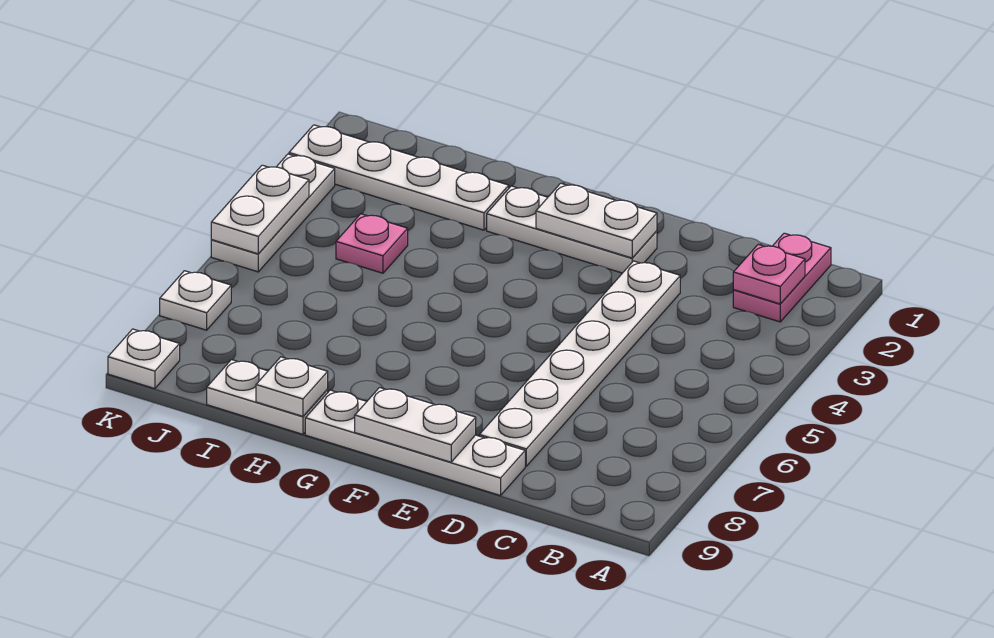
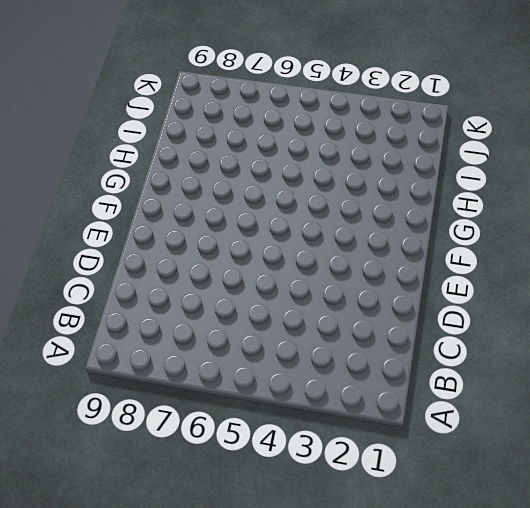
none -> pink 1x2 plate [733,233,831,322]
none -> white 1x6 plate [479,261,680,466]
none -> white 1x4 plate [305,390,525,496]

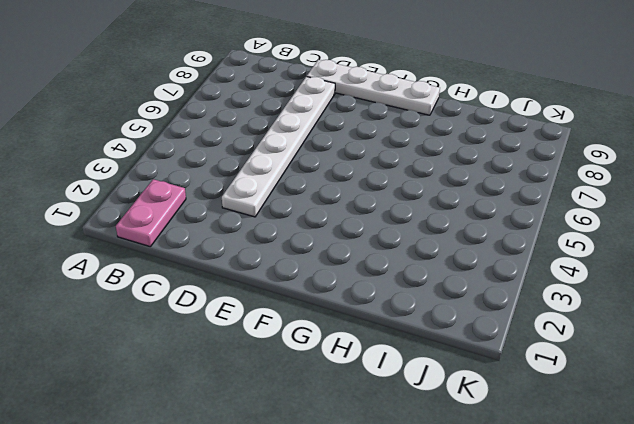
none -> white 1x3 plate [487,186,657,273]
none -> white 1x4 plate [289,125,509,230]
none -> white 1x2 plate [207,360,328,434]

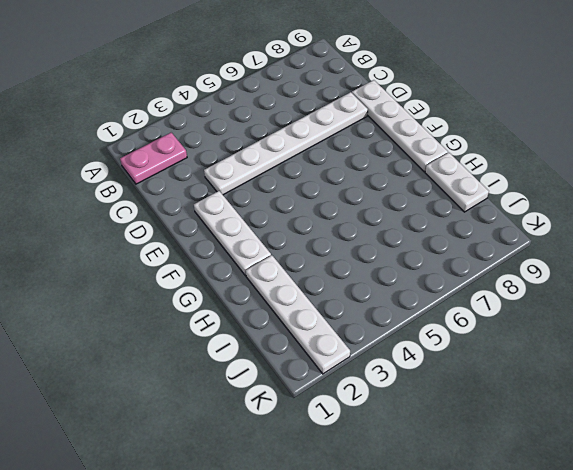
none -> pink 1x1 plate [336,214,408,273]
none -> white 1x3 plate [211,154,335,272]
none -> white 1x1 plate [160,271,231,330]

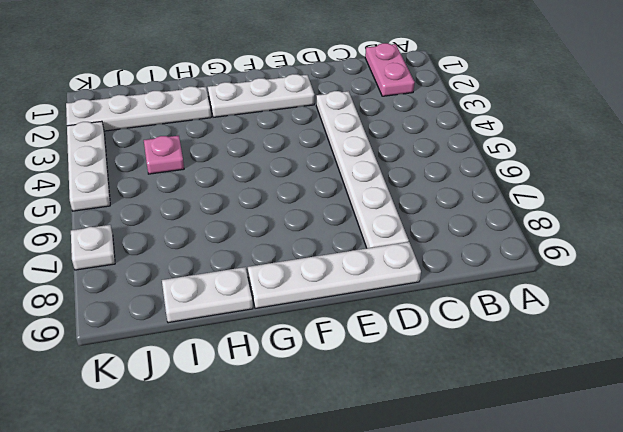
none -> white 1x1 plate [108,329,180,389]
none -> pink 1x1 plate [733,244,805,304]
none -> white 1x2 plate [536,183,657,258]

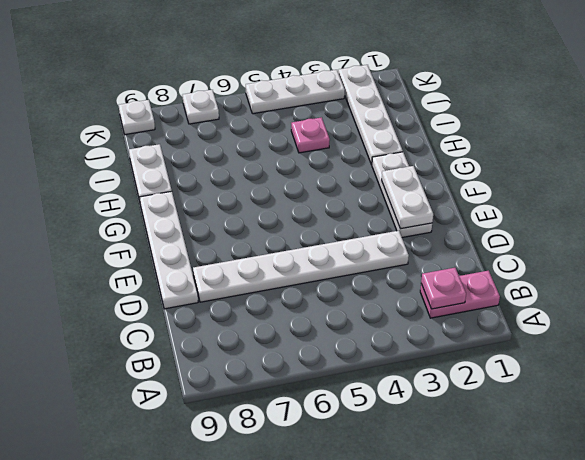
none -> white 1x2 plate [355,387,476,462]
none -> white 1x1 plate [256,357,328,416]
none -> white 1x2 plate [211,165,309,254]

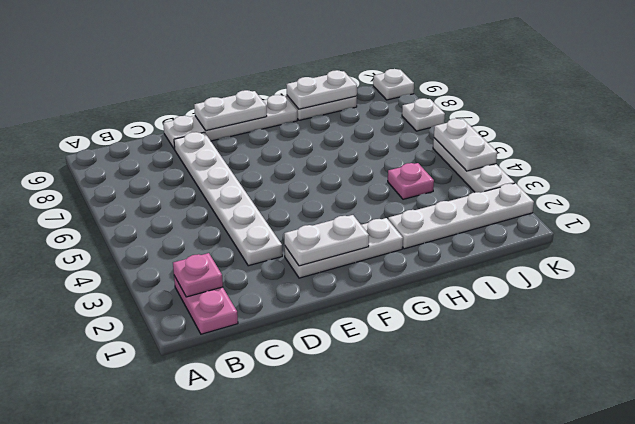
white 1x2 plate [286,70,357,109] -> white 1x1 plate [256,357,328,416]

